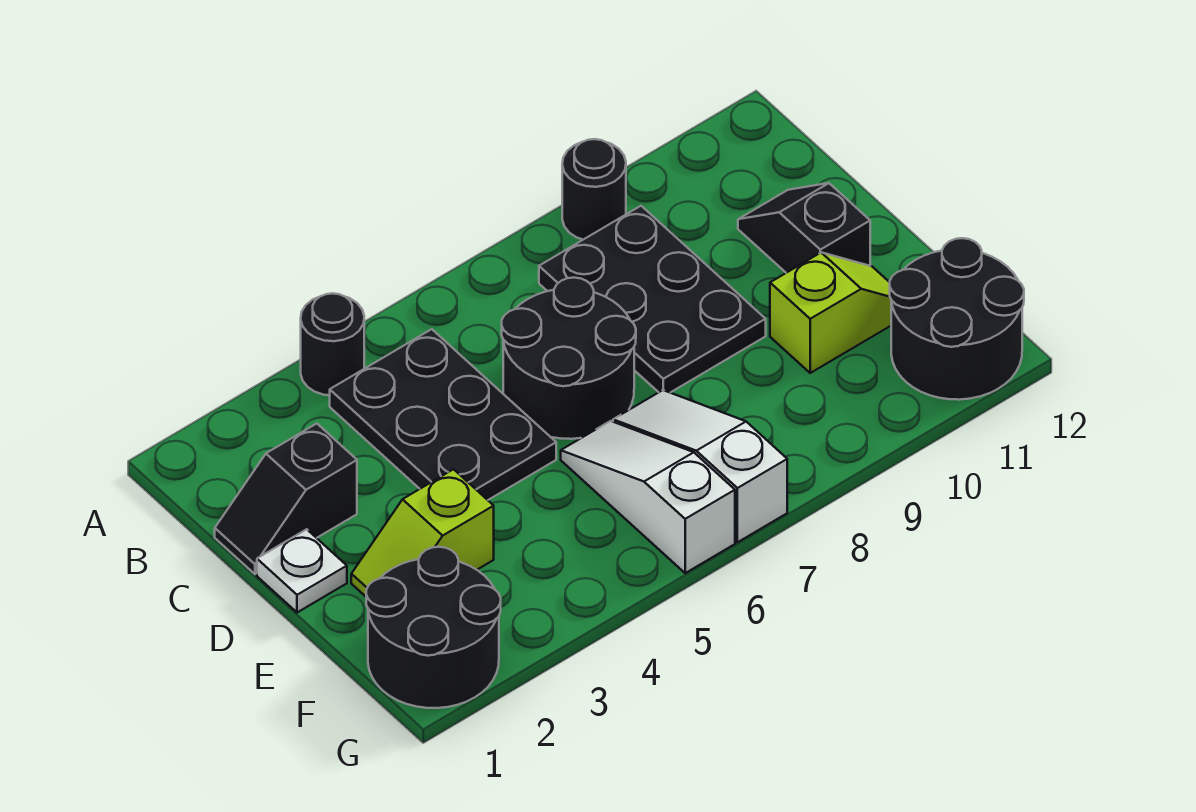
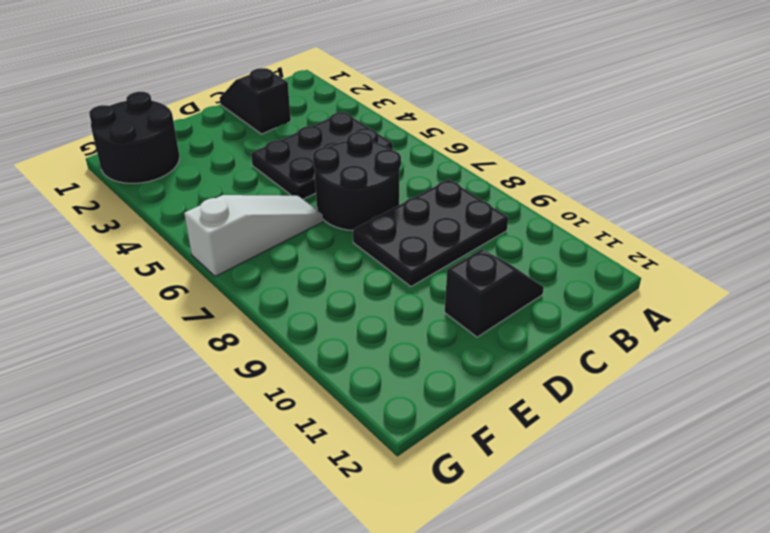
none -> black 1x1 round brick [301,293,364,395]
none -> black 1x1 round brick [562,139,626,240]
none -> white 1x1 plate [257,529,347,613]

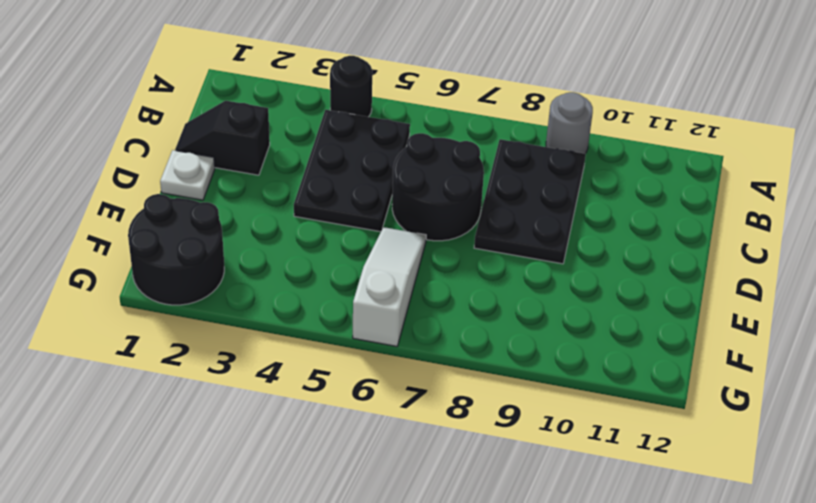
grey 1x1 round brick [546,92,593,154] -> black 1x1 round brick [562,139,626,240]
none -> black 1x2 slope [738,183,870,273]
none -> lime 1x2 slope [351,469,494,597]
none -> white 1x3 slope [613,390,787,542]

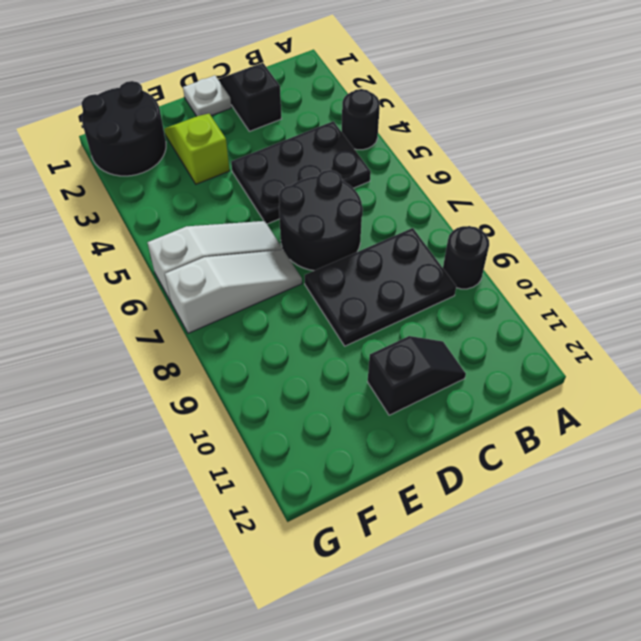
none -> lime 1x2 slope [770,253,891,373]
none -> black 2x2 round brick [890,238,1024,400]

